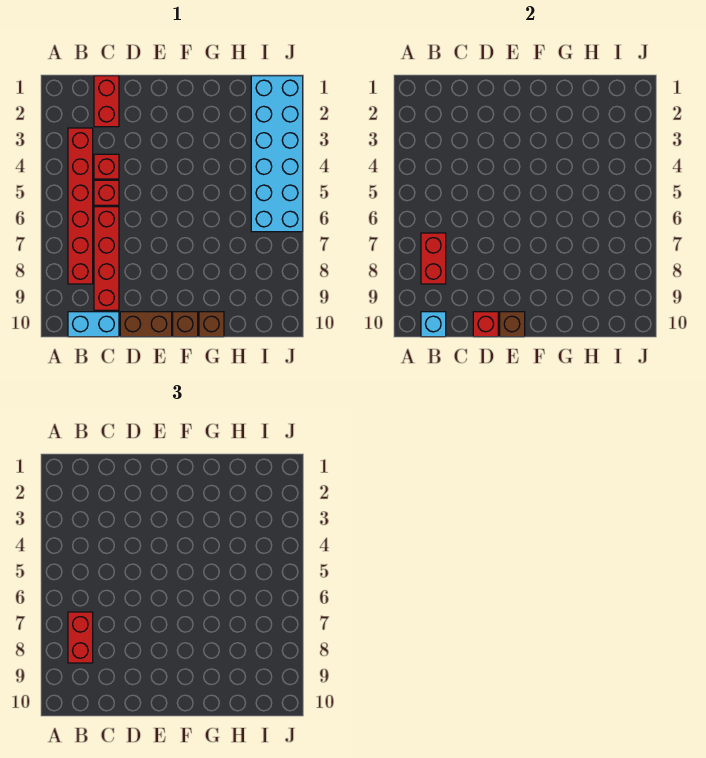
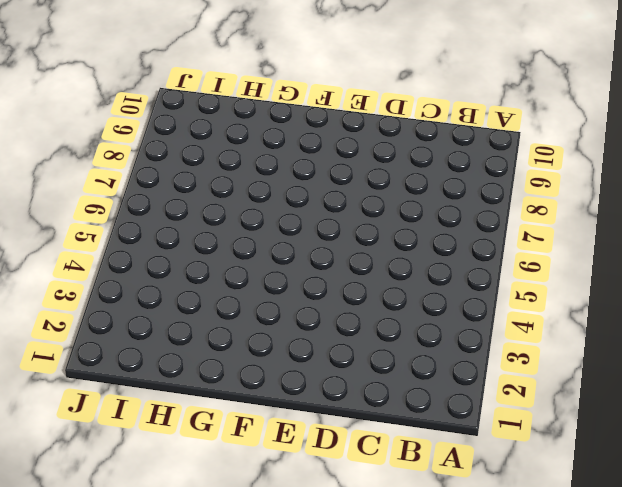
none -> red 1x6 brick [68,128,93,284]
none -> cyan 1x2 brick [68,312,119,337]
none -> red 1x2 brick [94,76,119,127]

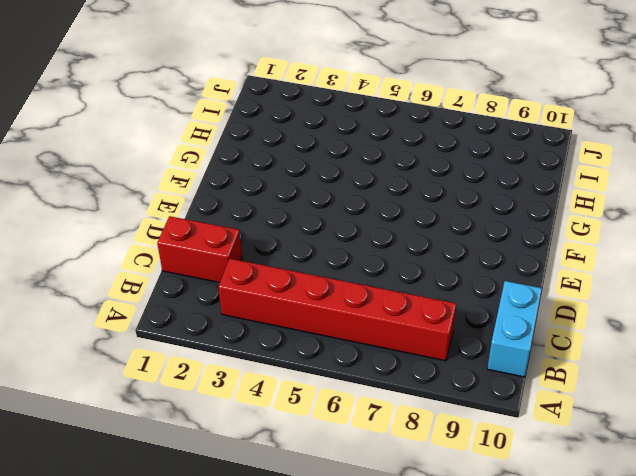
none -> red 1x1 brick [94,154,119,179]
none -> red 1x1 brick [94,180,119,205]
none -> red 1x4 brick [94,207,119,310]

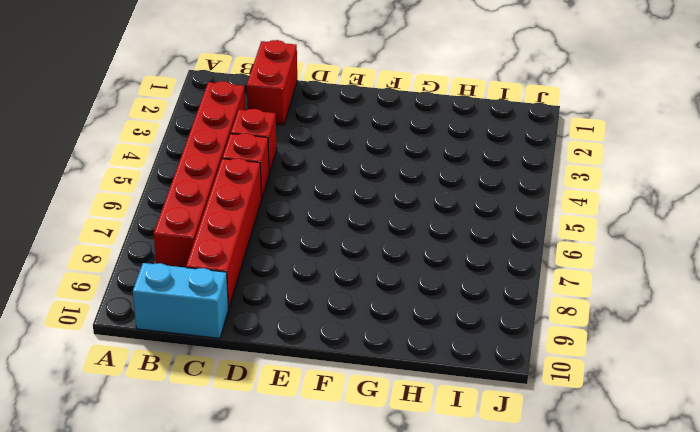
none -> brown 1x2 brick [120,312,172,337]
none -> brown 1x1 brick [173,312,198,337]
none -> brown 1x1 brick [199,312,224,337]

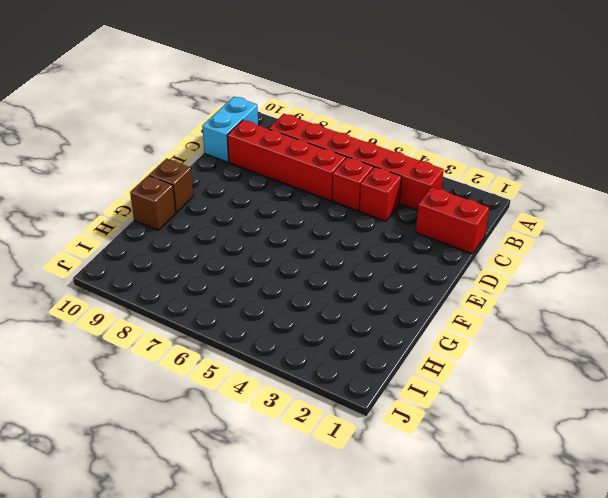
none -> brown 1x2 brick [120,312,172,337]
none -> cyan 2x6 brick [251,76,303,232]
none -> red 1x2 brick [421,233,446,284]

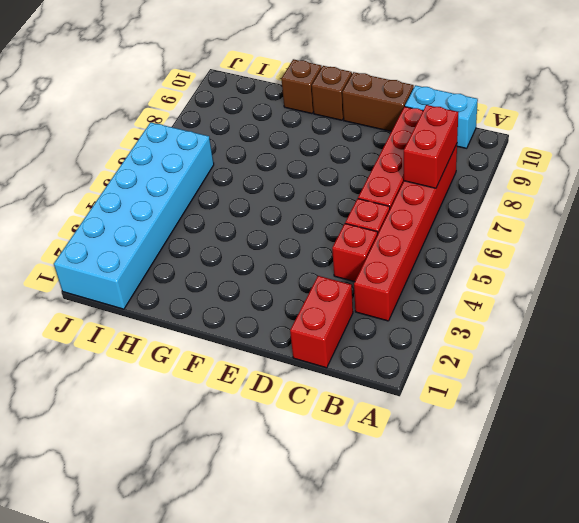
none -> cyan 1x1 brick [421,312,446,337]
none -> red 1x1 brick [473,312,498,337]
none -> brown 1x1 brick [500,312,525,337]

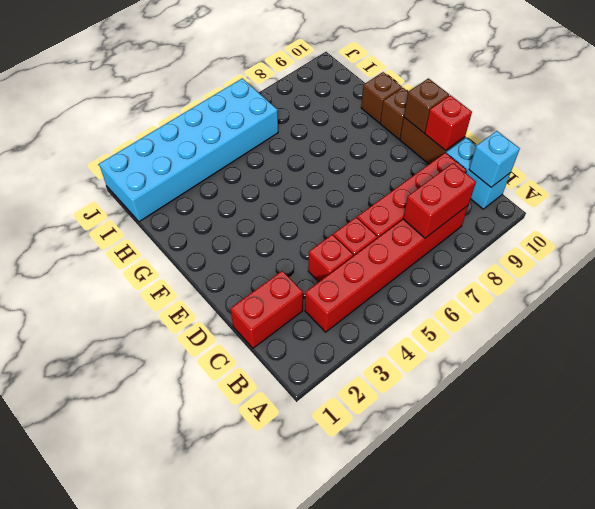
none -> red 1x2 brick [68,612,93,663]

